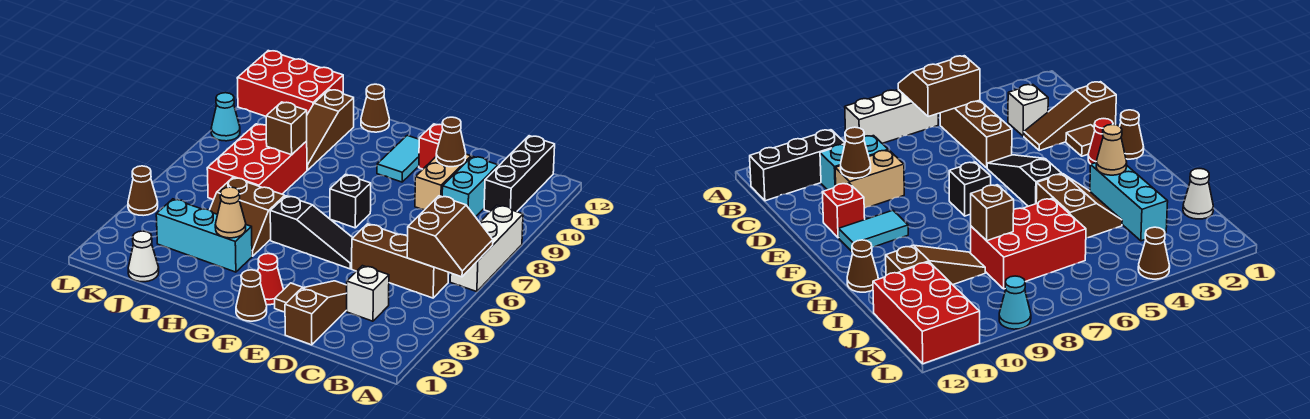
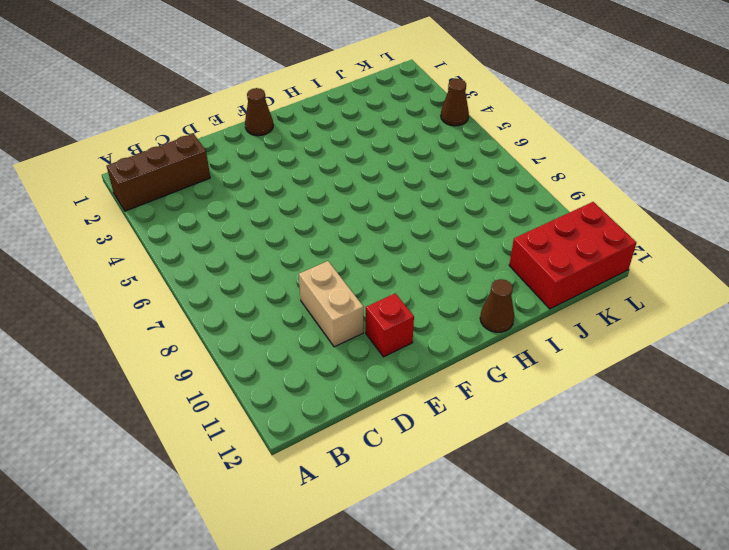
brown 1x3 brick [107,134,210,211] -> brown 1x3 brick moved to [352,224,448,298]
none -> white 1x3 brick [450,205,523,292]
none -> black 1x3 brick [484,136,555,212]
none -> white 1x1 brick [347,266,389,321]

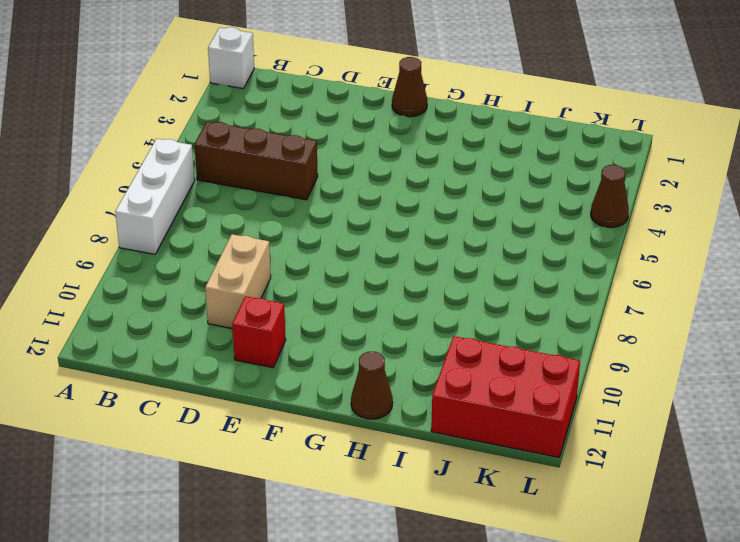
white 1x1 brick [208,27,254,89] -> white 1x1 brick moved to [347,266,389,321]
none -> black 1x3 brick [484,136,555,212]
none -> cyan 1x2 brick [442,156,498,217]
none -> brown 1x3 slope [285,281,347,345]

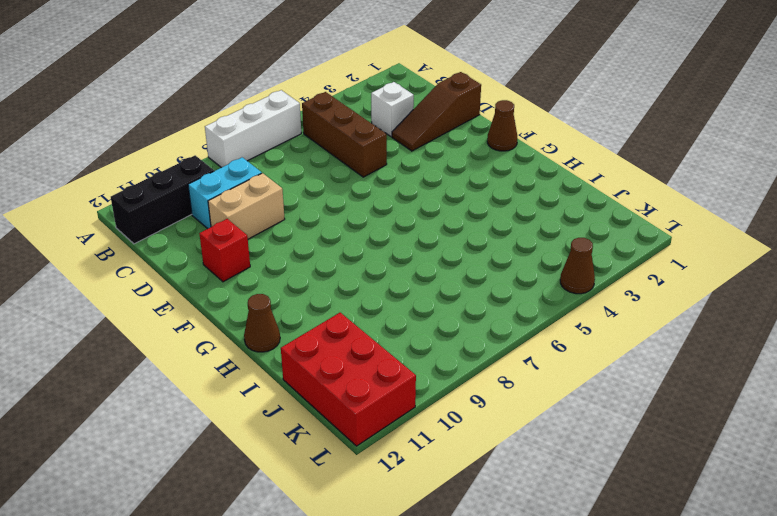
none -> brown 1x1 tile [275,283,303,312]
none -> black 1x3 slope [270,196,353,269]
none -> red 1x1 cone [258,254,284,305]

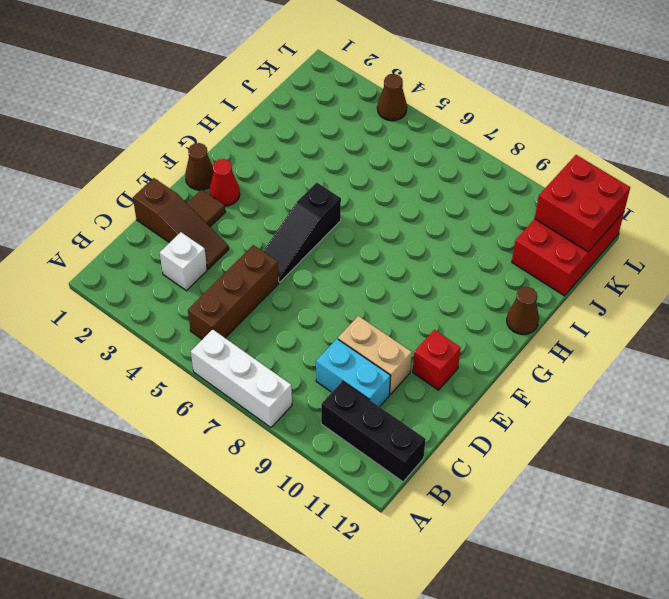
red 2x2 brick [535,155,630,252] -> none
none -> black 1x1 brick [330,174,371,228]
none -> cyan 1x2 tile [377,135,419,182]
none -> cyan 1x3 brick [156,199,252,272]

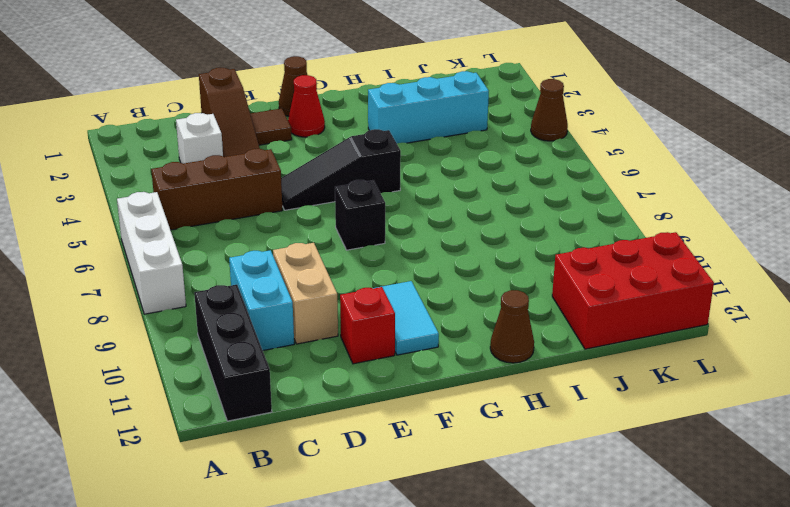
none -> brown 2x2 slope [210,178,285,256]
none -> red 2x3 brick [207,124,307,200]
none -> brown 1x3 slope [307,90,354,170]

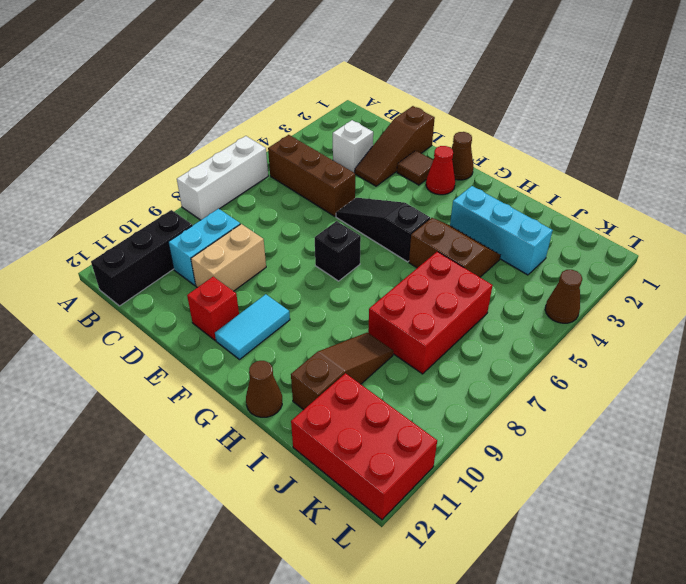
none -> white 1x1 cone [128,231,159,282]
none -> cyan 1x1 cone [211,93,240,141]
none -> brown 2x2 slope [407,196,493,277]

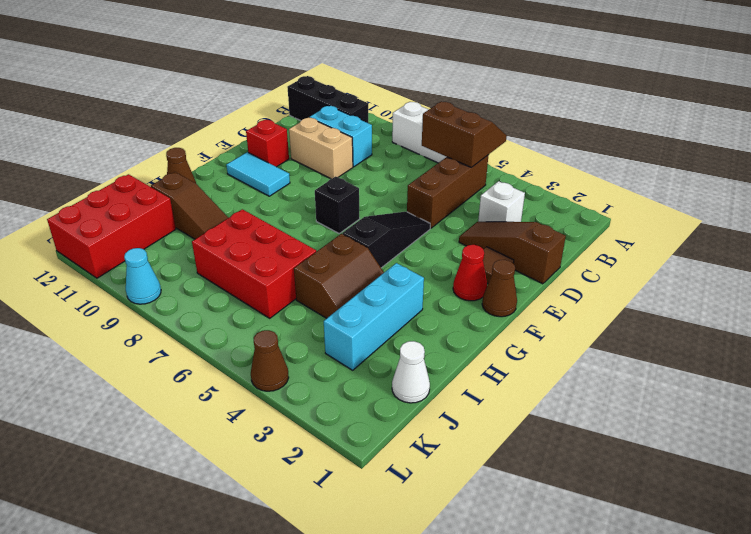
none -> brown 1x1 cone [436,117,466,167]
none -> tan 1x1 cone [215,187,246,238]
none -> brown 1x1 brick [266,102,307,155]

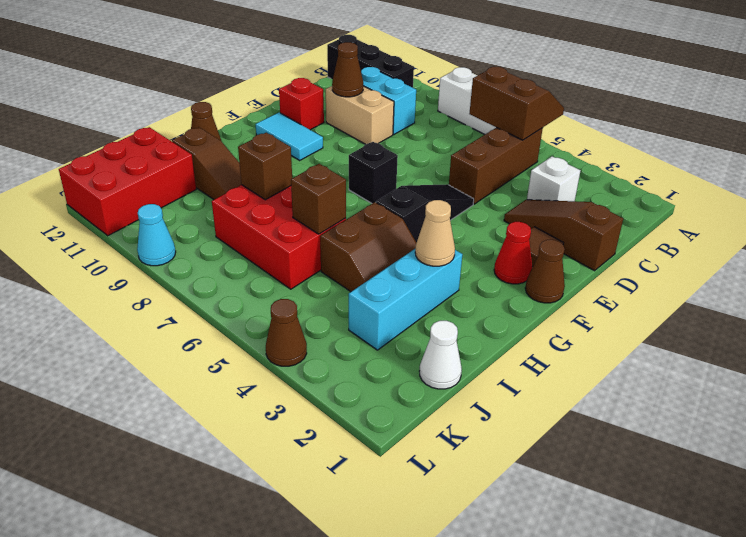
brown 1x1 brick [291,164,346,234] -> none

